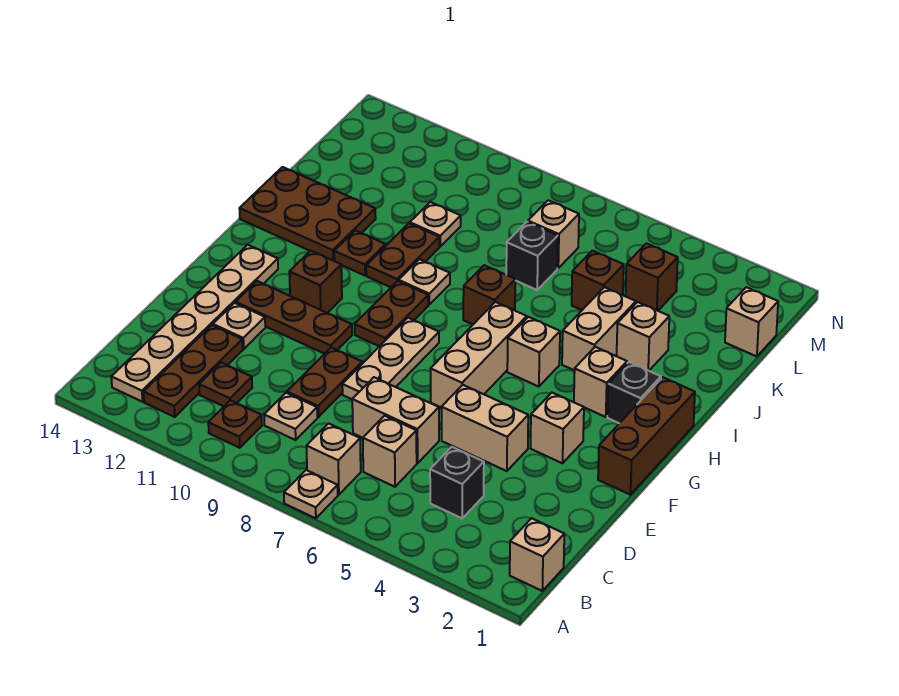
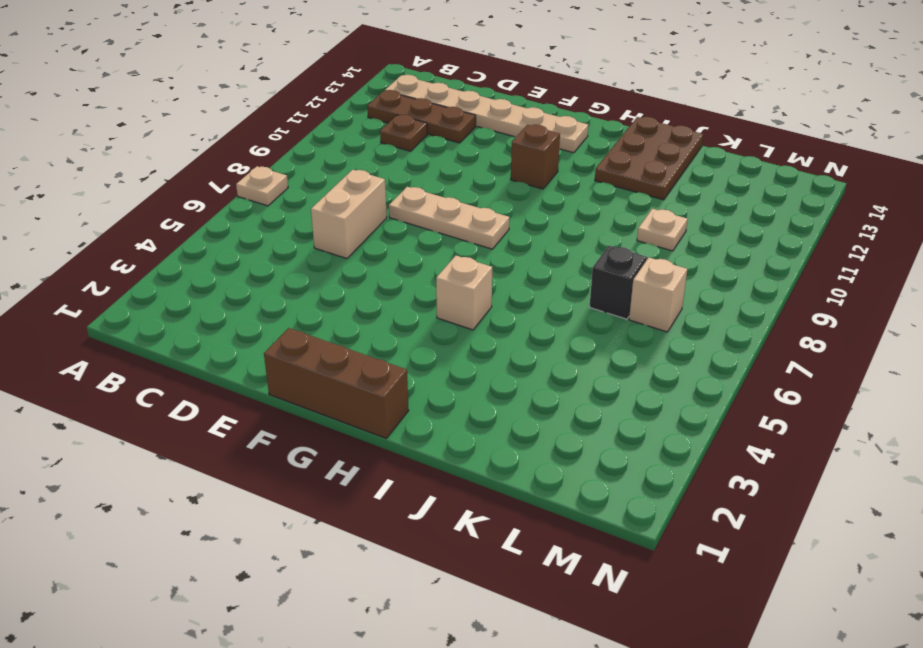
none -> tan 1x1 brick [510,518,564,591]
none -> tan 1x1 brick [307,423,361,495]
none -> brown 1x1 plate [208,400,262,448]
none -> black 1x1 brick [430,447,484,518]

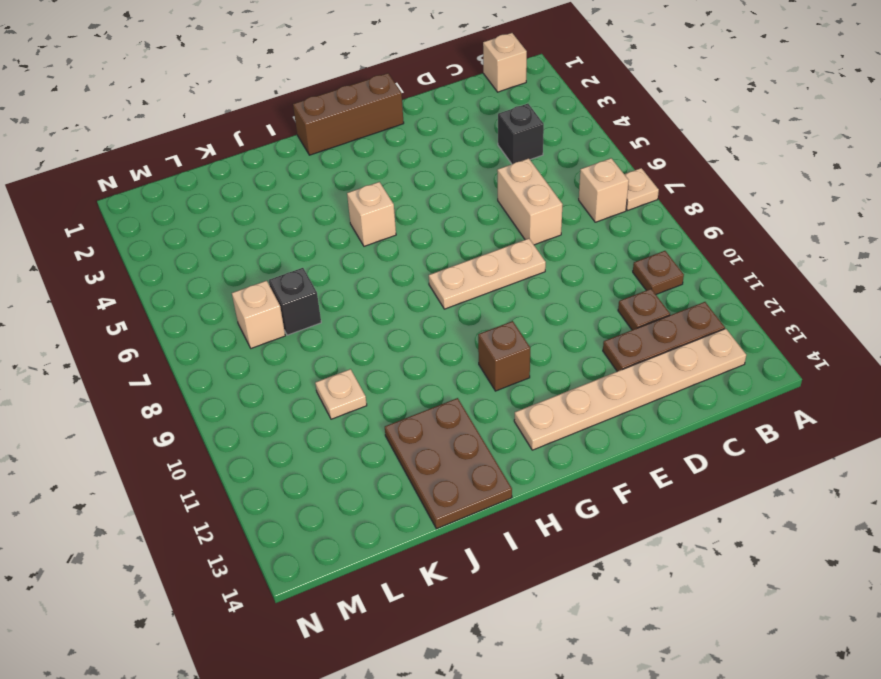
none -> tan 1x1 brick [363,416,417,487]
none -> tan 1x1 plate [264,393,317,440]
none -> brown 1x2 plate [287,347,362,417]
none -> tan 1x2 brick [442,385,528,471]

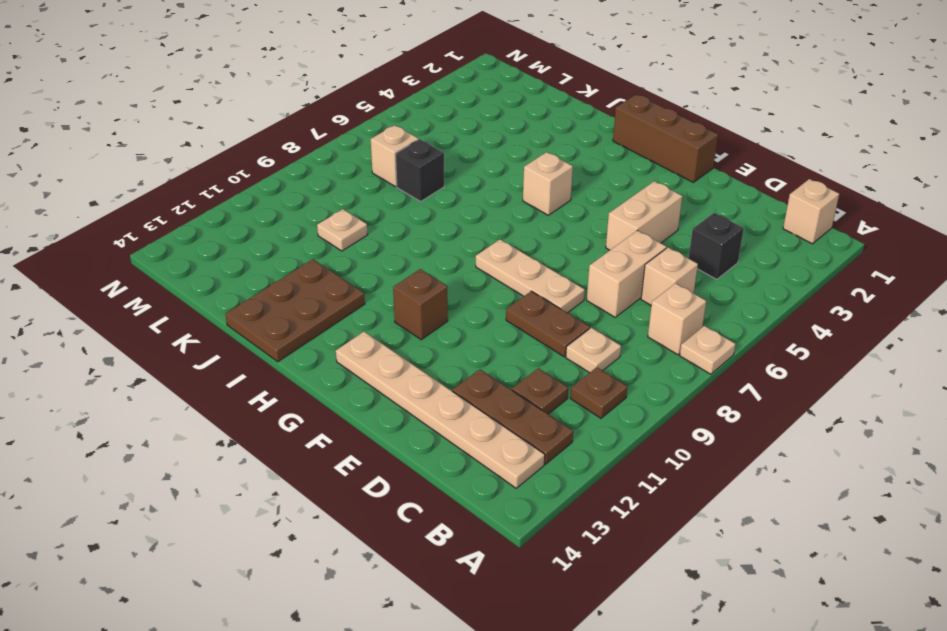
none -> tan 1x1 plate [213,303,265,349]
none -> tan 1x1 brick [531,393,584,463]
none -> tan 1x3 brick [431,302,527,408]
none -> brown 1x3 plate [236,281,352,354]

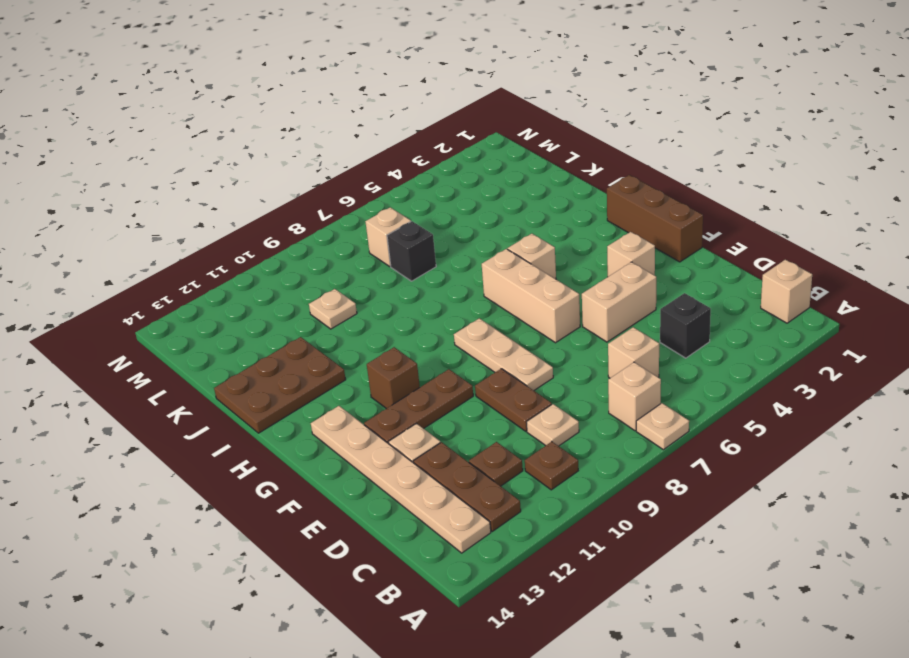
none -> tan 1x2 brick [352,377,439,463]
none -> brown 1x2 plate [355,281,428,346]
none -> black 1x1 brick [607,362,661,423]
none -> tan 1x1 brick [574,347,627,417]

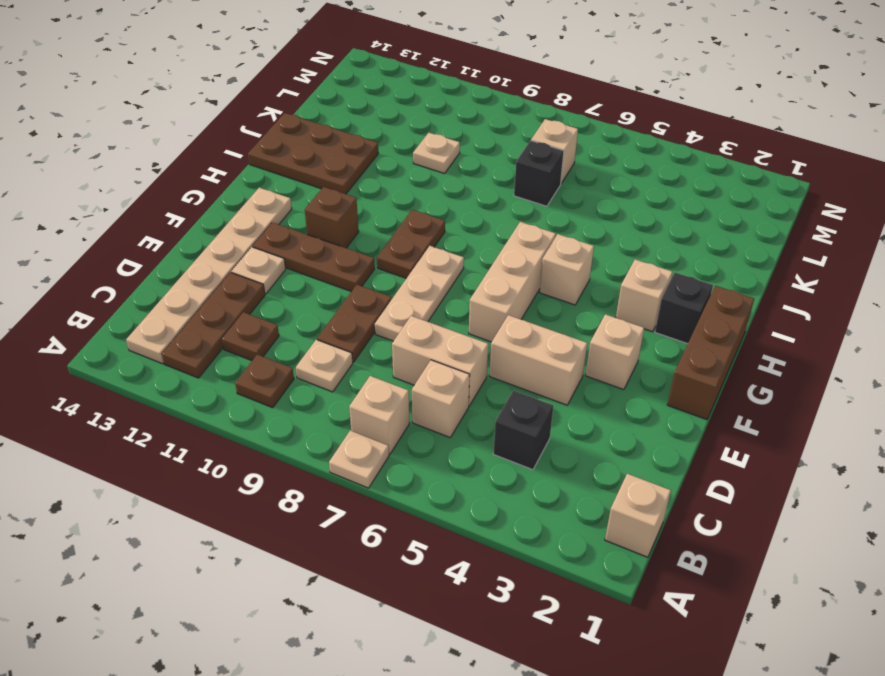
none -> tan 1x2 brick [562,287,636,371]
none -> brown 1x1 brick [463,265,515,324]
none -> tan 1x1 plate [399,259,450,304]
none -> brown 1x2 plate [366,223,439,287]

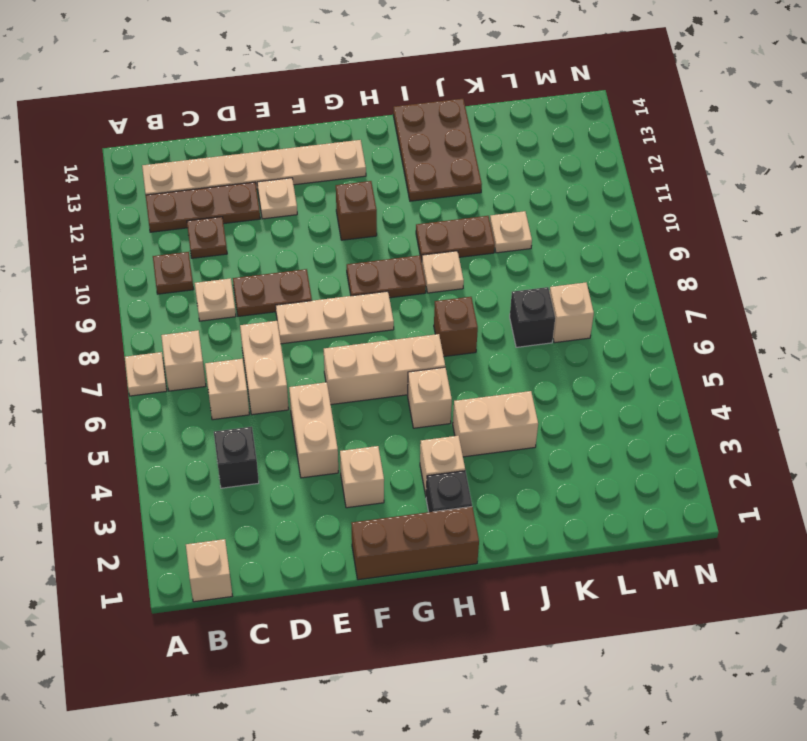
none -> brown 1x3 plate [236,281,352,354]
none -> brown 1x1 plate [334,230,386,275]
none -> tan 1x1 brick [617,302,669,371]
none -> brown 1x1 brick [572,251,624,310]

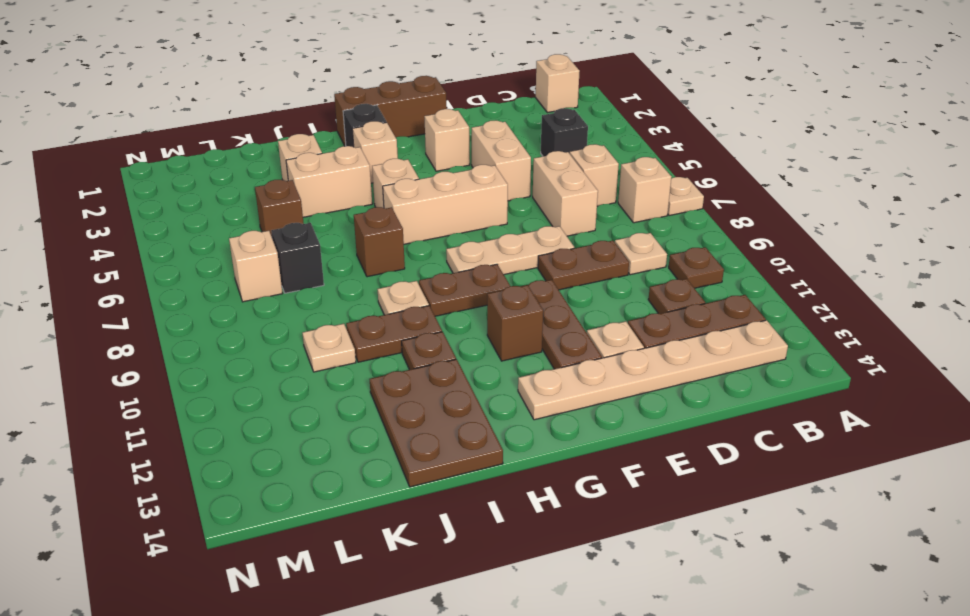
none -> tan 1x1 brick [725,287,778,357]
none -> brown 1x1 brick [625,243,678,311]

